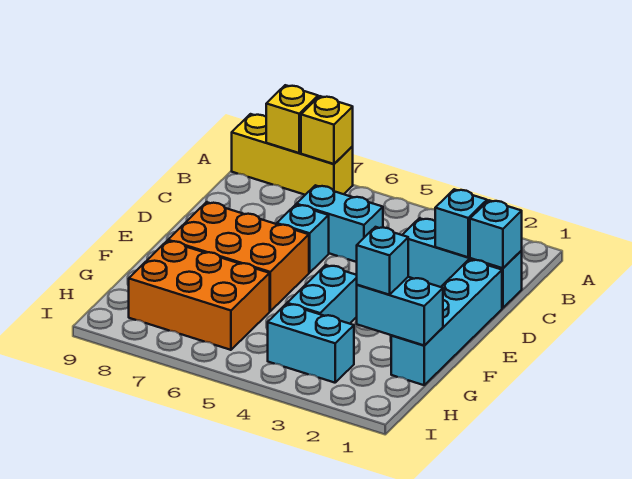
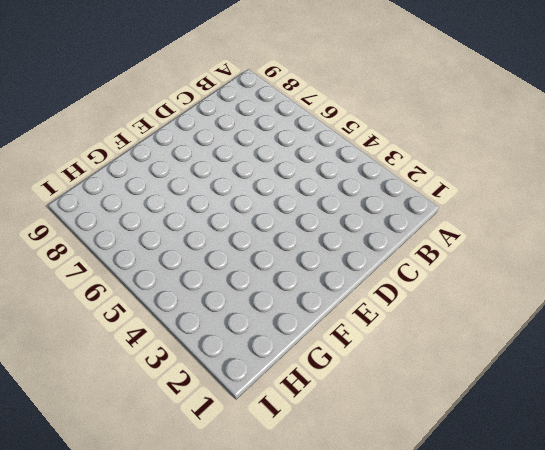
none -> yellow 1x3 brick [232,114,353,195]
none -> cyan 1x3 brick [403,218,522,308]
none -> cyan 1x2 brick [296,185,383,262]

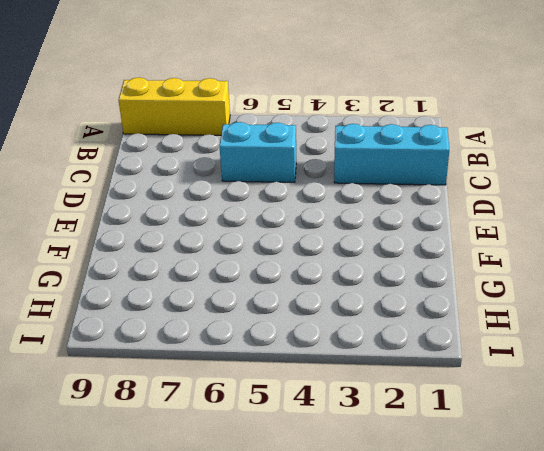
none -> cyan 1x4 brick [391,259,502,385]
none -> cyan 1x1 brick [277,205,329,273]
none -> orange 2x3 brick [168,202,309,311]

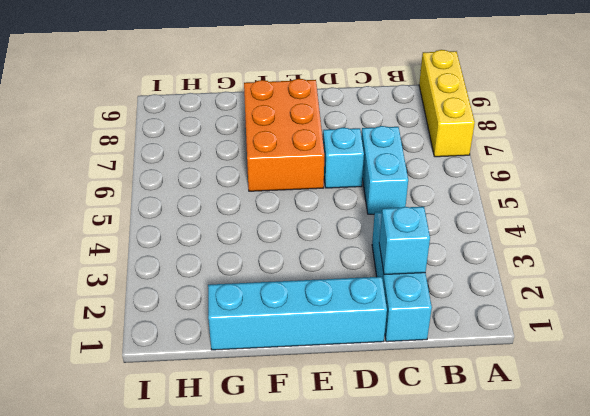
none -> cyan 1x2 brick [287,265,357,324]
none -> orange 2x3 brick [129,241,270,350]
none -> cyan 1x2 brick [268,304,354,383]

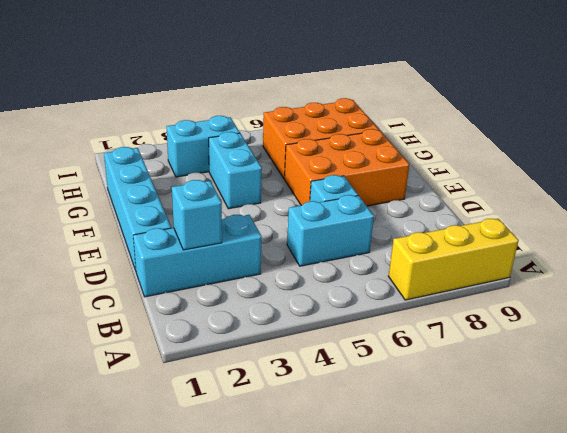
none -> yellow 1x1 brick [301,96,353,164]
none -> yellow 1x1 brick [266,85,318,153]
none -> cyan 1x1 brick [470,200,522,268]

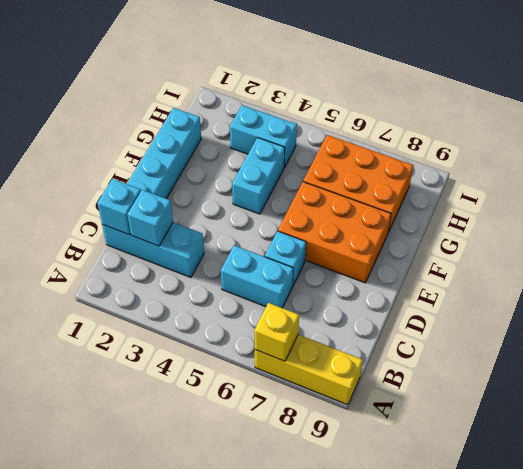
none -> yellow 1x1 brick [266,85,318,153]
none -> cyan 1x2 brick [357,277,443,345]
none -> cyan 1x1 brick [357,227,408,295]

